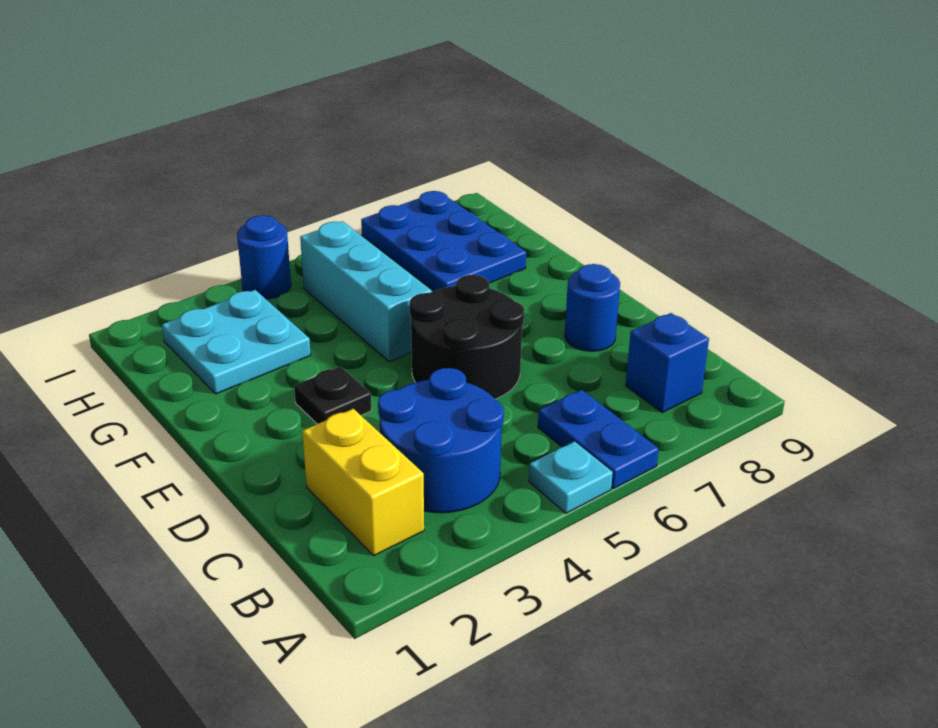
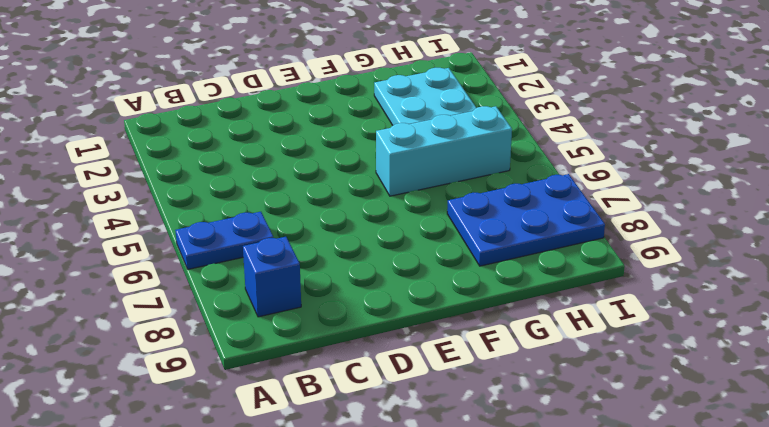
none -> cyan 1x1 plate [529,441,613,513]
none -> yellow 1x2 brick [302,409,424,556]
none -> blue 2x2 round brick [378,368,504,513]

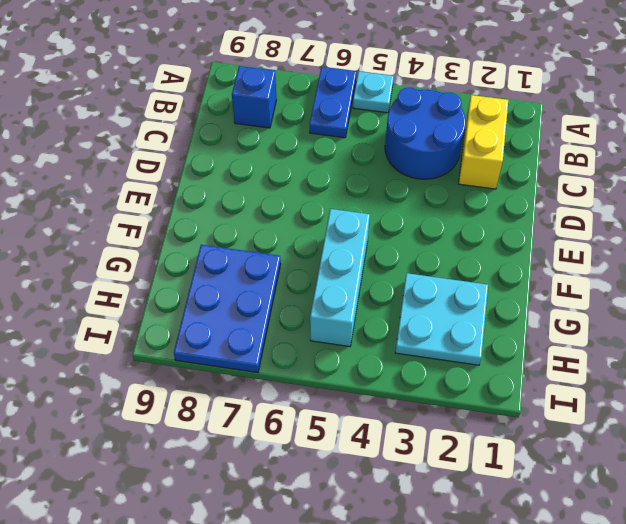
none -> black 2x2 round brick [410,275,524,399]
none -> blue 1x1 round brick [565,264,620,351]
none -> black 1x1 plate [294,366,371,424]

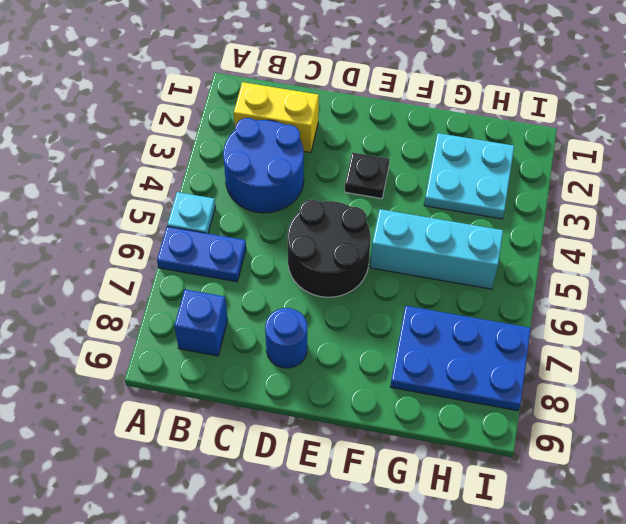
none -> blue 1x1 round brick [237,215,291,299]

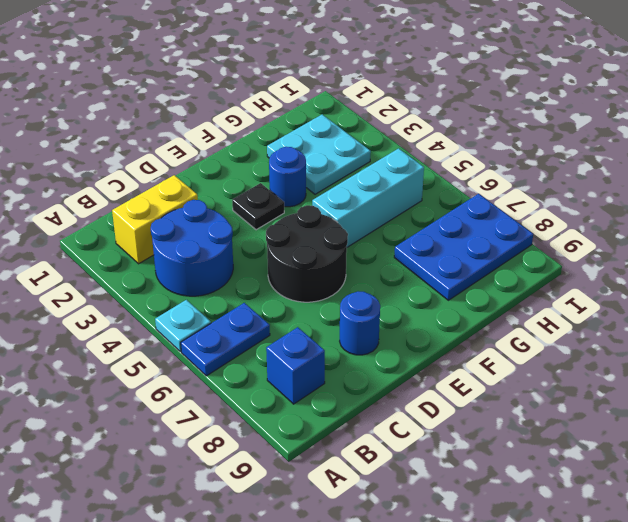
blue 1x1 round brick [269,147,306,207] -> blue 1x1 round brick moved to [237,215,291,299]

